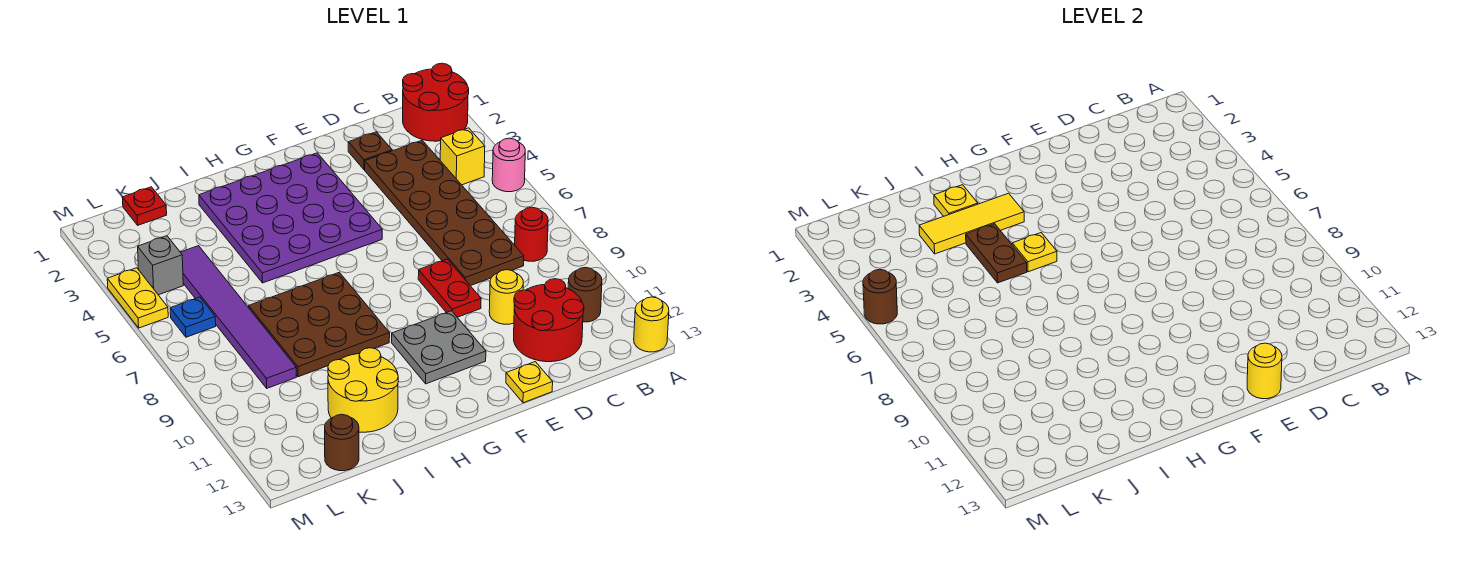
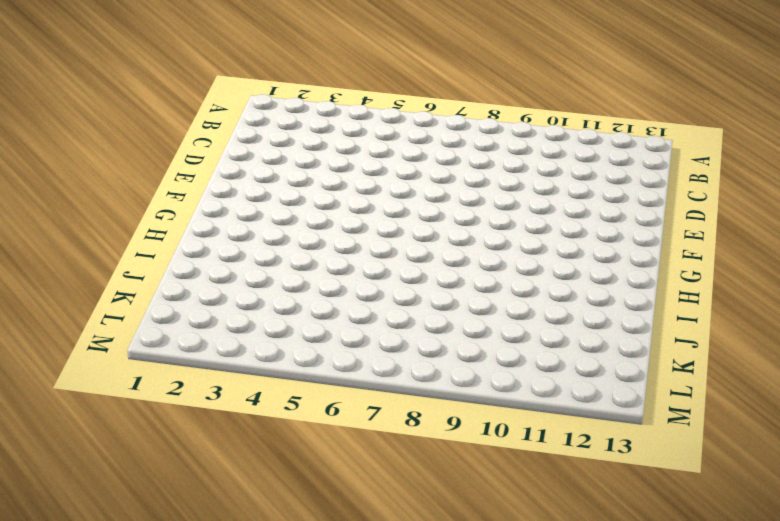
none -> red 2x2 round brick [403,63,469,141]
none -> pink 1x1 round brick [492,138,525,192]
none -> yellow 1x1 round brick [634,297,669,352]

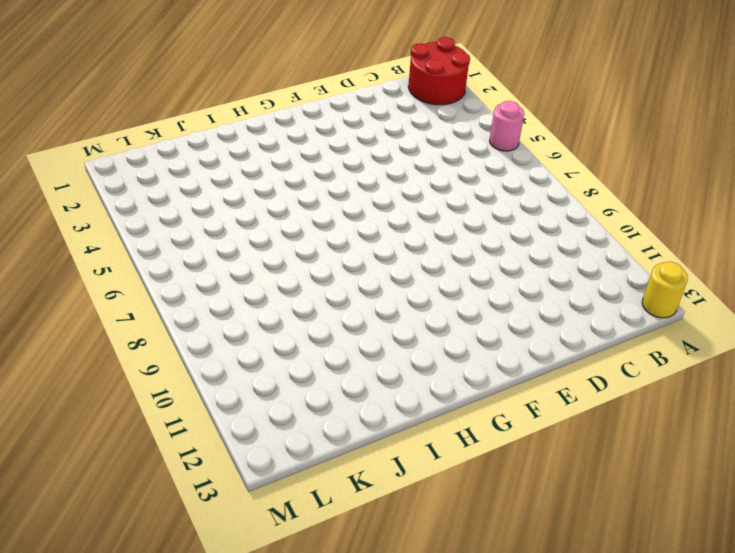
none -> yellow 1x1 brick [440,128,485,185]
none -> red 1x1 round brick [515,207,548,261]
none -> brown 1x1 round brick [568,267,602,322]

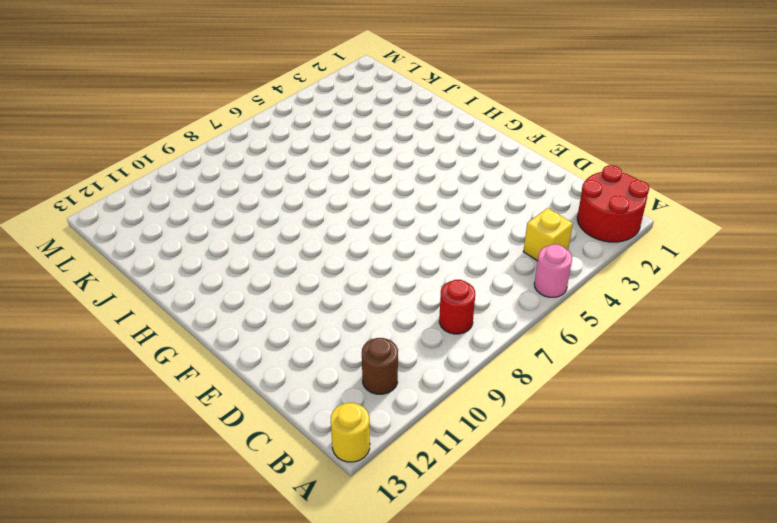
none -> brown 2x6 plate [365,140,524,286]
none -> red 2x2 round brick [514,279,584,362]
none -> brown 1x1 plate [348,132,392,170]

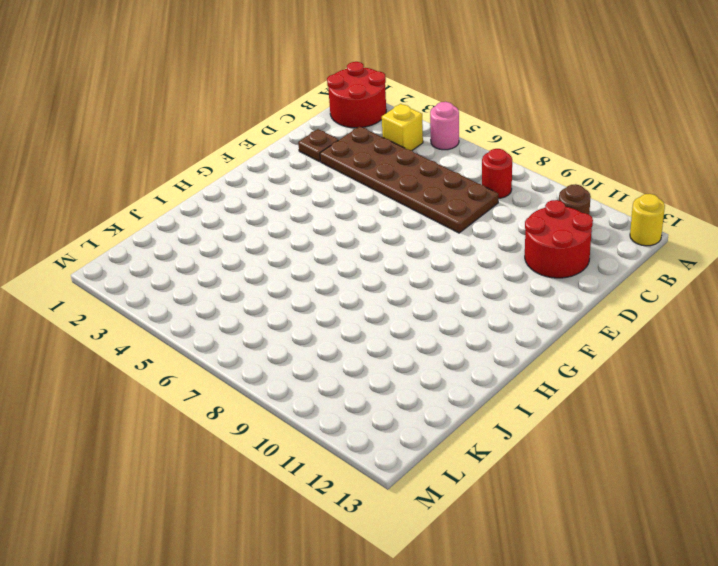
none -> yellow 1x1 round brick [489,270,523,324]
none -> red 1x2 plate [418,259,481,317]
none -> yellow 1x1 plate [506,362,553,403]

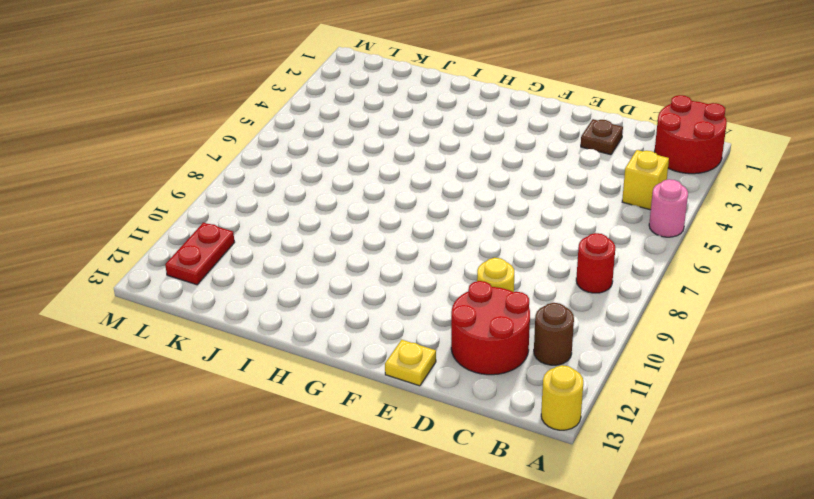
red 1x2 plate [165,223,235,285] -> red 1x2 plate moved to [418,259,481,317]
none -> brown 2x6 plate [365,140,524,286]
none -> purple 4x4 plate [199,153,382,283]
none -> grey 2x2 plate [392,311,486,384]

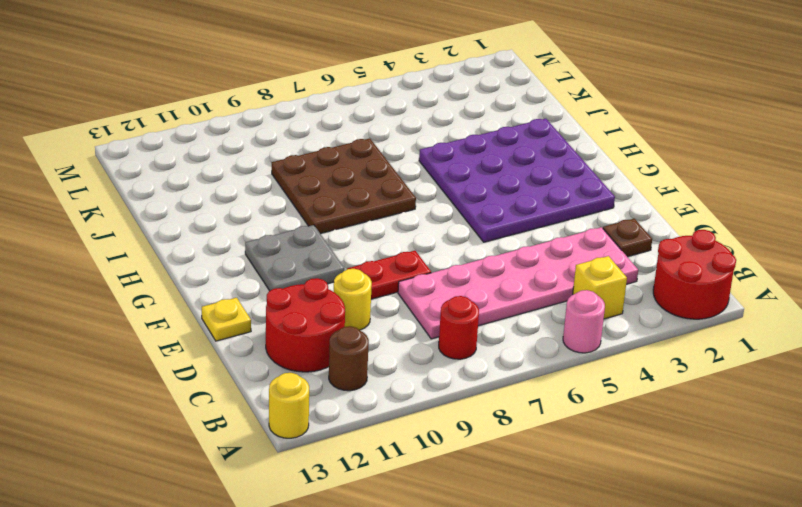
pink 2x6 plate [398,227,638,339] -> brown 2x6 plate [365,140,524,286]
none -> yellow 2x2 round brick [328,348,398,432]
none -> red 1x1 plate [122,187,167,225]
none -> purple 1x6 tile [180,246,296,388]

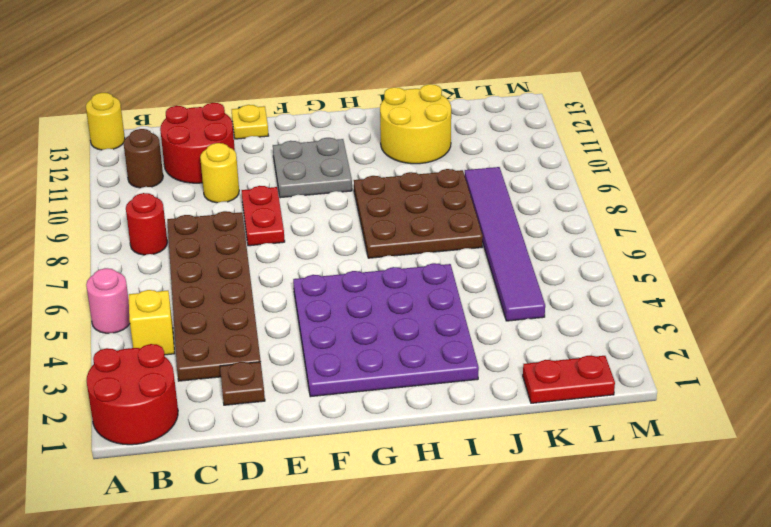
red 1x2 plate [523,356,615,403] -> red 1x1 plate [122,187,167,225]
none -> brown 1x1 round brick [325,414,359,471]
none -> grey 1x1 brick [138,236,183,295]
none -> blue 1x1 plate [170,297,216,337]

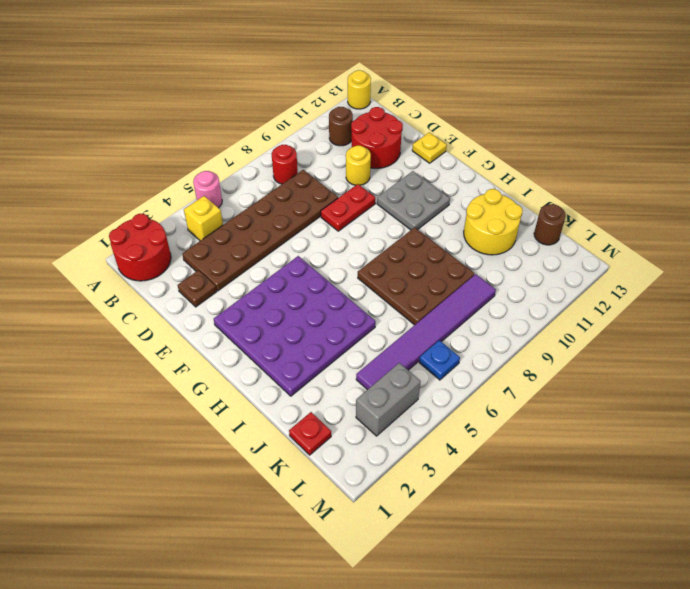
grey 1x2 brick [356,363,421,436] -> grey 1x1 brick [138,236,183,295]
none -> yellow 1x2 plate [107,268,168,328]
none -> yellow 1x1 round brick [1247,343,1282,399]
none -> yellow 1x3 tile [919,193,1024,254]

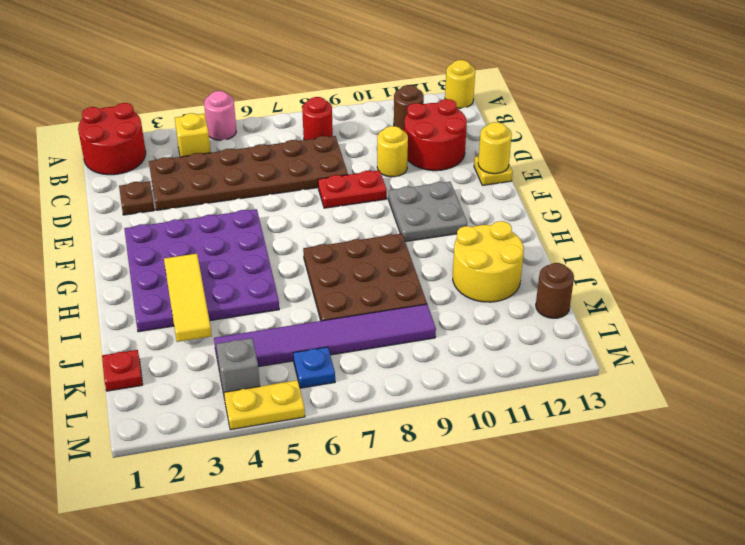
none -> yellow 1x1 plate [1012,233,1057,272]
none -> yellow 1x1 plate [934,185,978,216]
none -> brown 1x2 plate [966,224,1027,283]

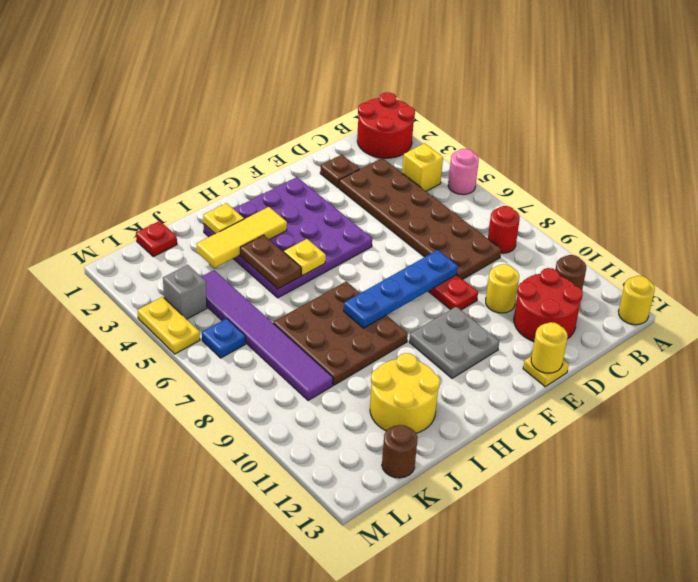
blue 1x4 plate [344,250,458,328] -> none
none -> brown 1x1 round brick [863,269,897,324]

